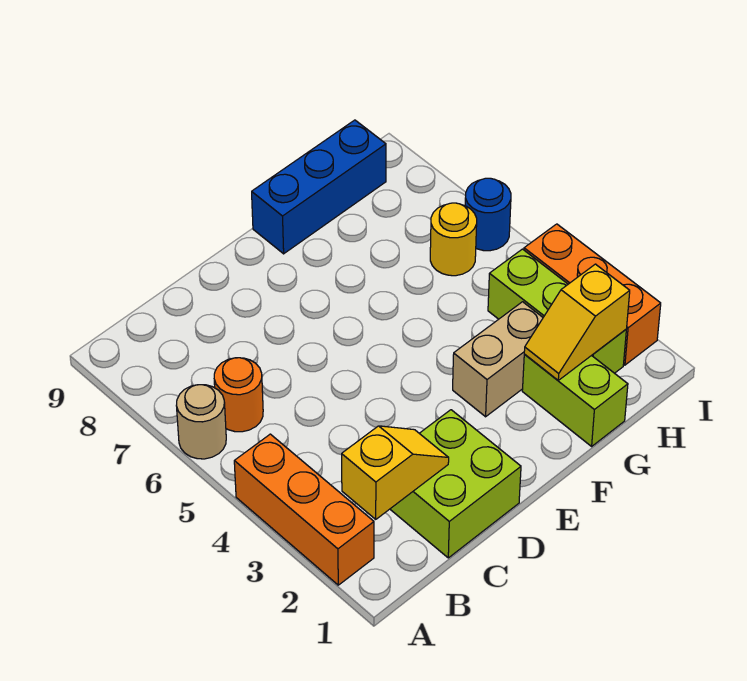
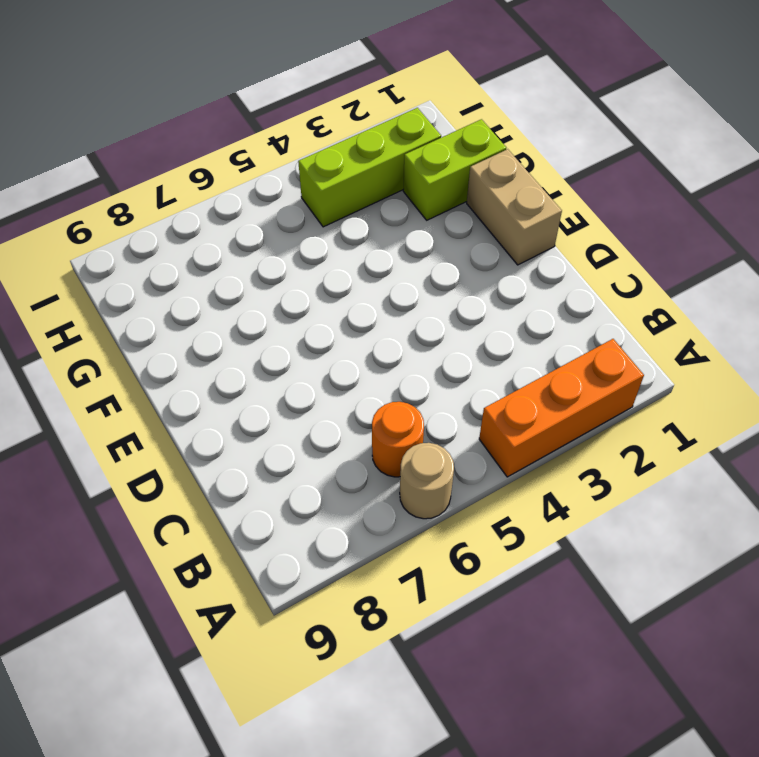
tan 1x2 brick [467,149,562,265] -> tan 1x2 brick moved to [453,302,543,417]
none -> lime 2x2 brick [390,410,521,558]
none -> blue 1x3 brick [252,120,386,254]
none -> yellow 1x1 round brick [430,203,477,276]

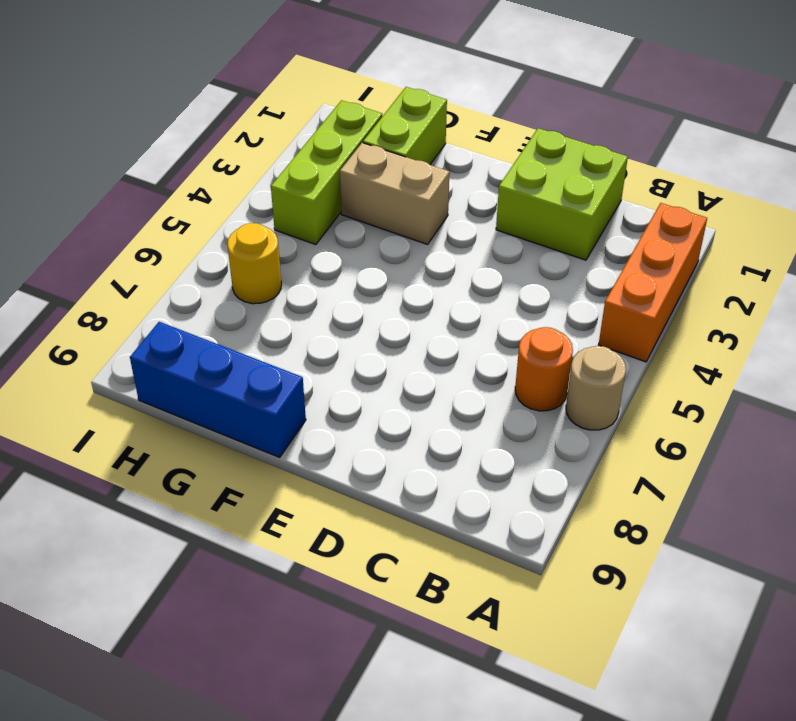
none -> orange 1x3 brick [524,224,661,365]
none -> blue 1x1 round brick [465,178,511,251]
none -> yellow 1x2 slope [342,426,449,519]

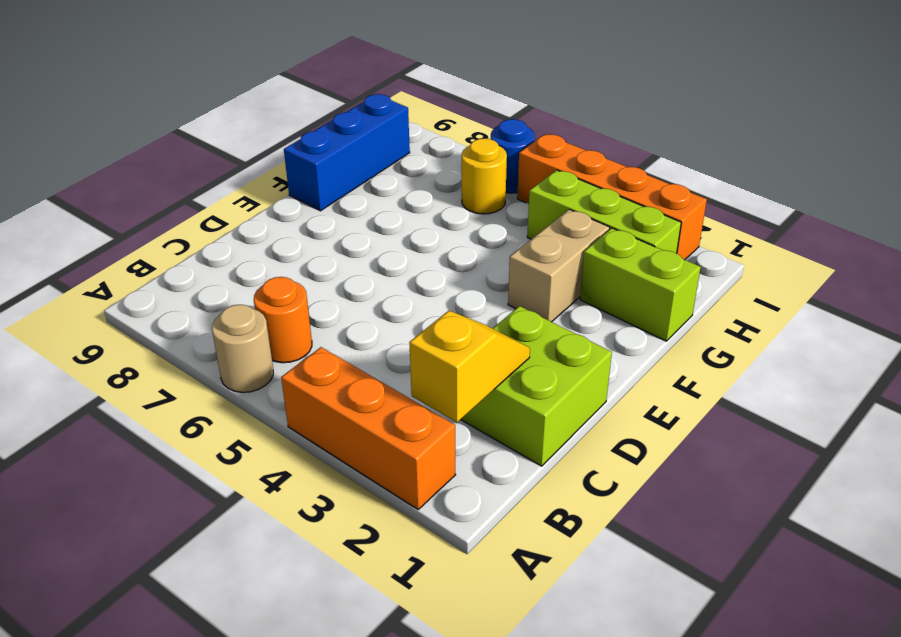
orange 1x4 brick [517,134,707,260] -> orange 1x3 brick [524,224,661,365]
none -> yellow 1x2 slope [524,264,630,380]

